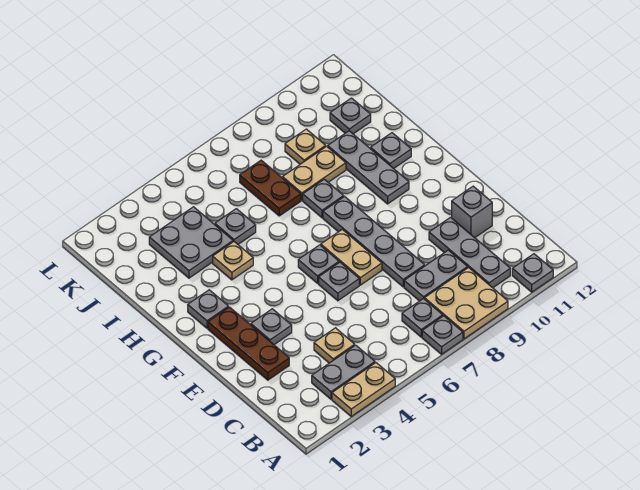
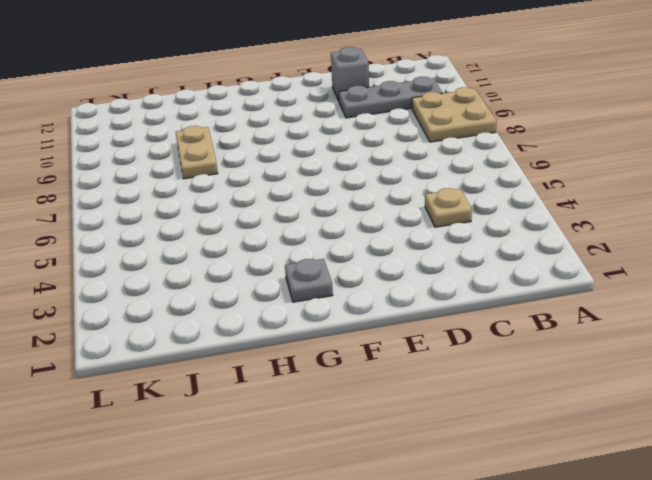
none -> tan 1x2 plate [332,363,395,416]
none -> grey 1x1 plate [422,316,463,354]
none -> grey 1x1 plate [512,254,553,292]

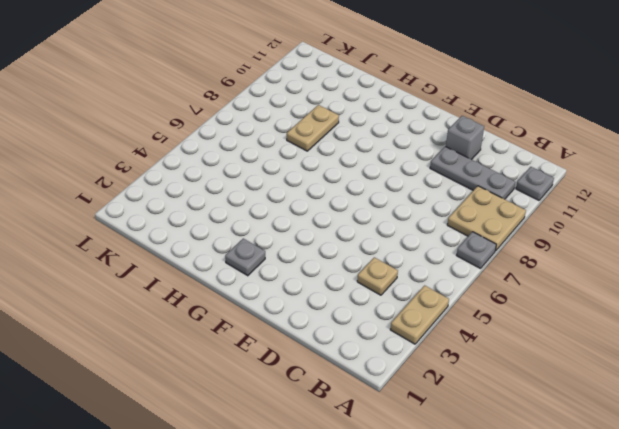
none -> grey 1x2 plate [312,345,375,399]
none -> grey 1x1 plate [402,299,443,337]
none -> grey 1x2 plate [404,250,468,301]

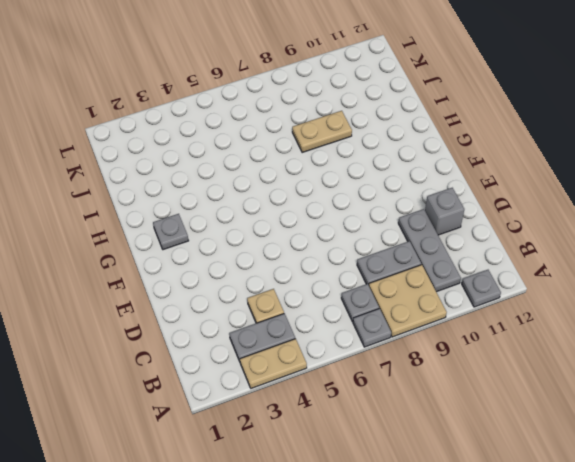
none -> brown 1x3 plate [208,307,289,380]
none -> grey 1x4 plate [323,197,425,287]
none -> grey 1x1 plate [251,309,292,345]

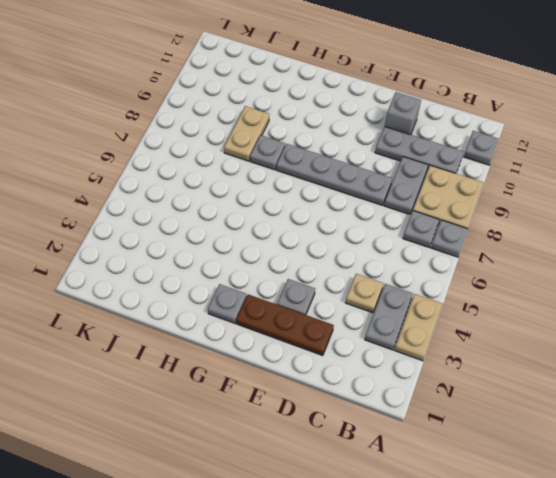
none -> grey 1x1 plate [319,262,359,301]
none -> tan 1x2 plate [321,229,382,285]
none -> grey 1x1 plate [298,245,339,283]

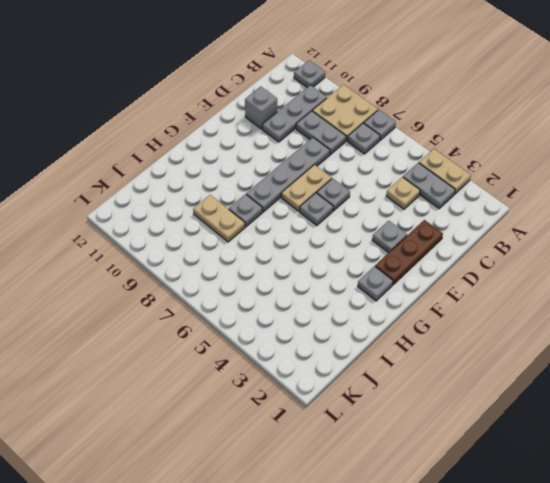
none -> grey 1x3 plate [328,131,409,204]
none -> tan 1x1 plate [213,242,253,280]
none -> grey 1x1 plate [371,133,411,169]

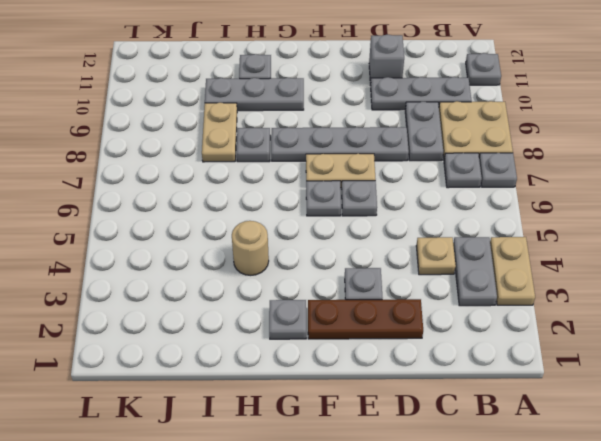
tan 1x1 round brick [232,221,269,275] -> tan 1x1 plate [213,242,253,280]
none -> grey 2x2 plate [149,207,233,278]
none -> grey 1x1 plate [215,209,256,244]
none -> brown 1x2 plate [240,160,301,216]

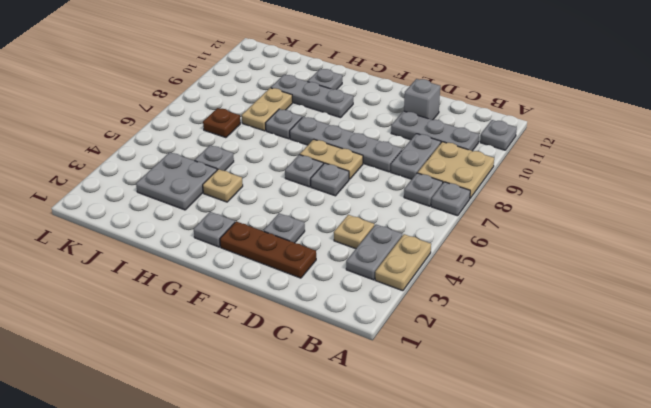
brown 1x1 plate [203,108,240,138] -> brown 1x2 plate [240,160,301,216]
none -> tan 1x1 plate [285,129,326,164]
none -> grey 1x1 plate [330,98,371,134]

